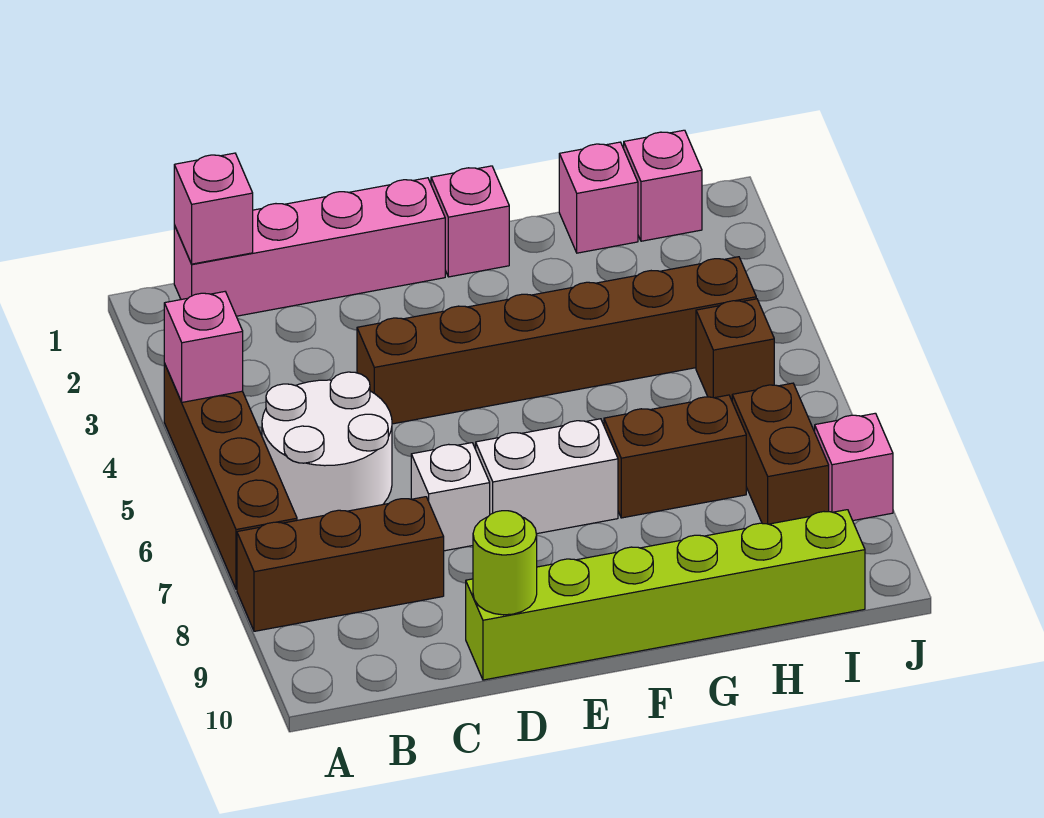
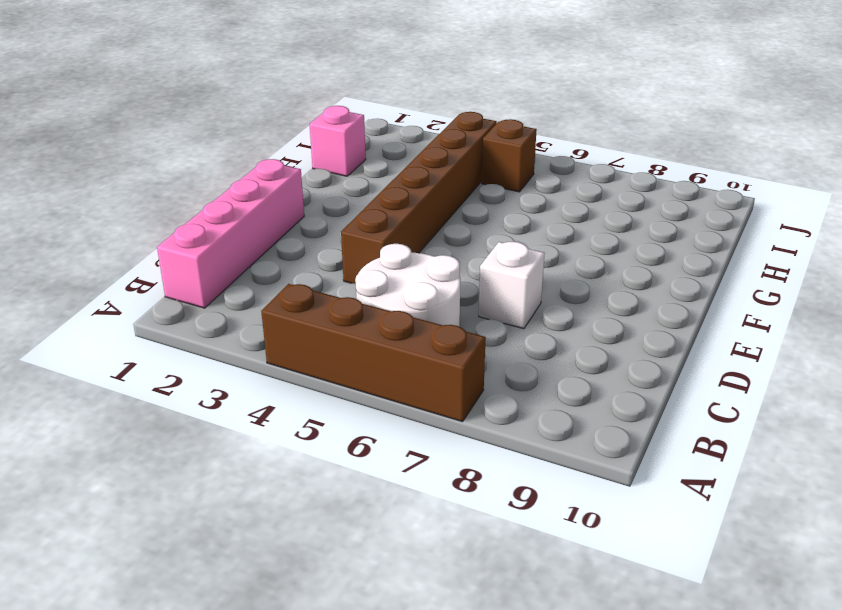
none -> brown 1x3 brick [237,497,444,631]
none -> lime 1x6 brick [466,510,865,680]
none -> white 1x2 brick [476,419,618,534]

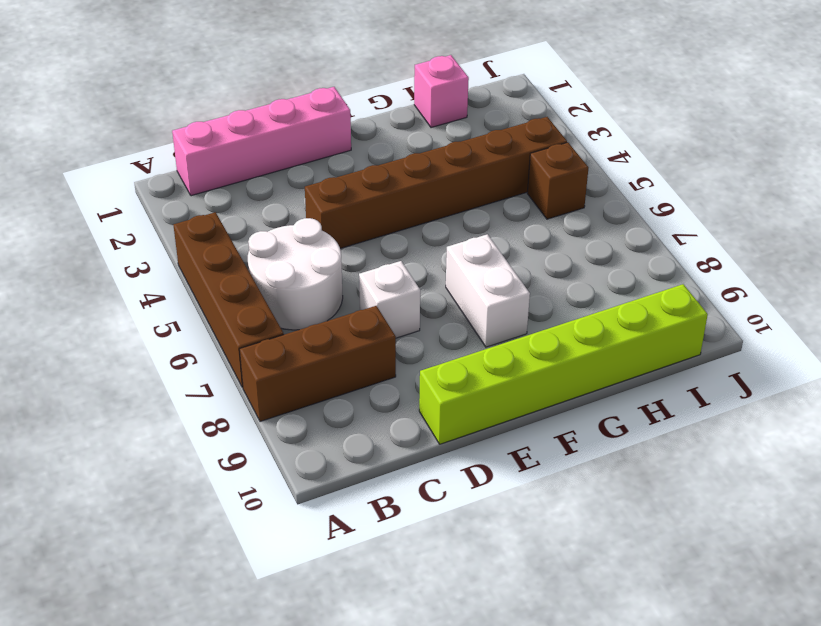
white 1x2 brick [446,234,530,347] -> white 1x2 brick turned to [476,419,618,534]
none -> pink 1x1 brick [431,166,509,277]
none -> brown 1x2 brick [604,395,746,518]
none -> pink 1x1 brick [624,130,702,241]

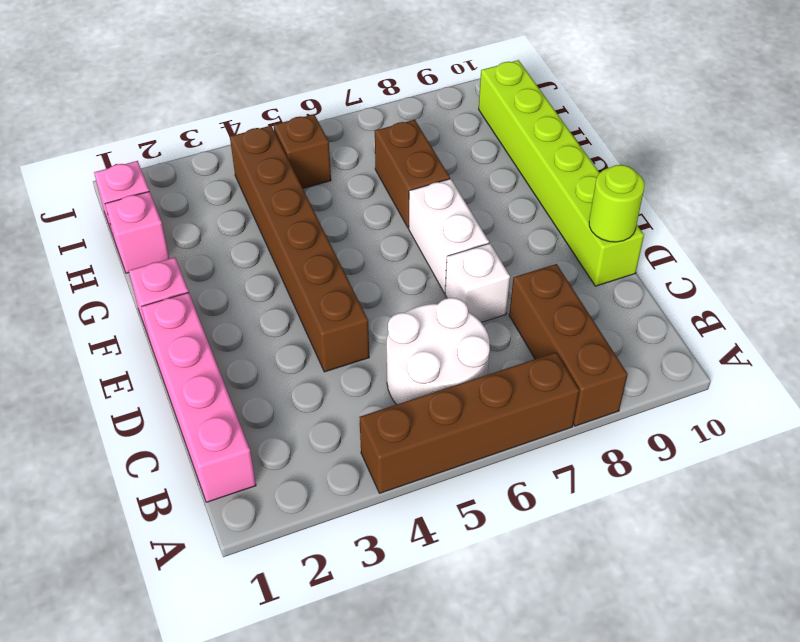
none -> brown 1x2 brick [732,383,829,524]
none -> pink 1x1 brick [815,413,893,521]
none -> pink 1x1 brick [164,292,243,402]

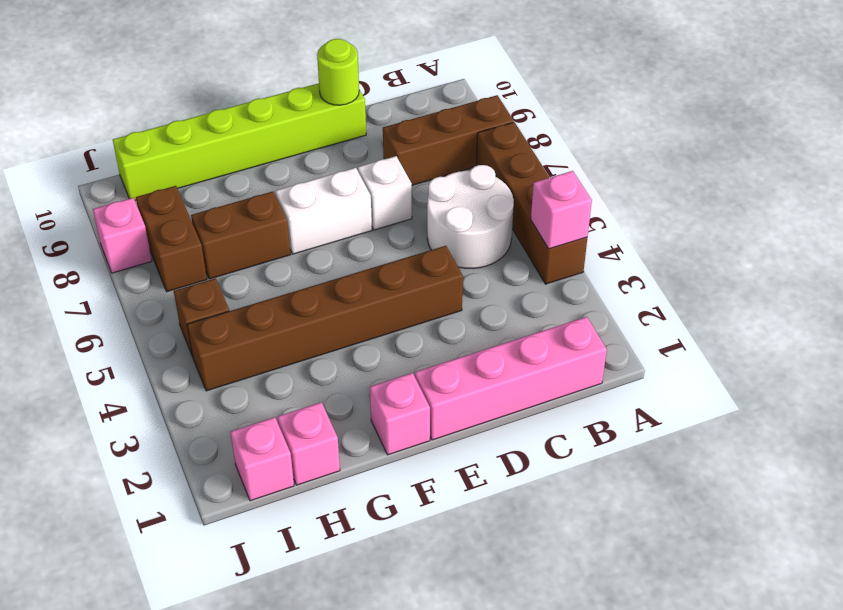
none -> pink 1x1 brick [174,153,253,264]

